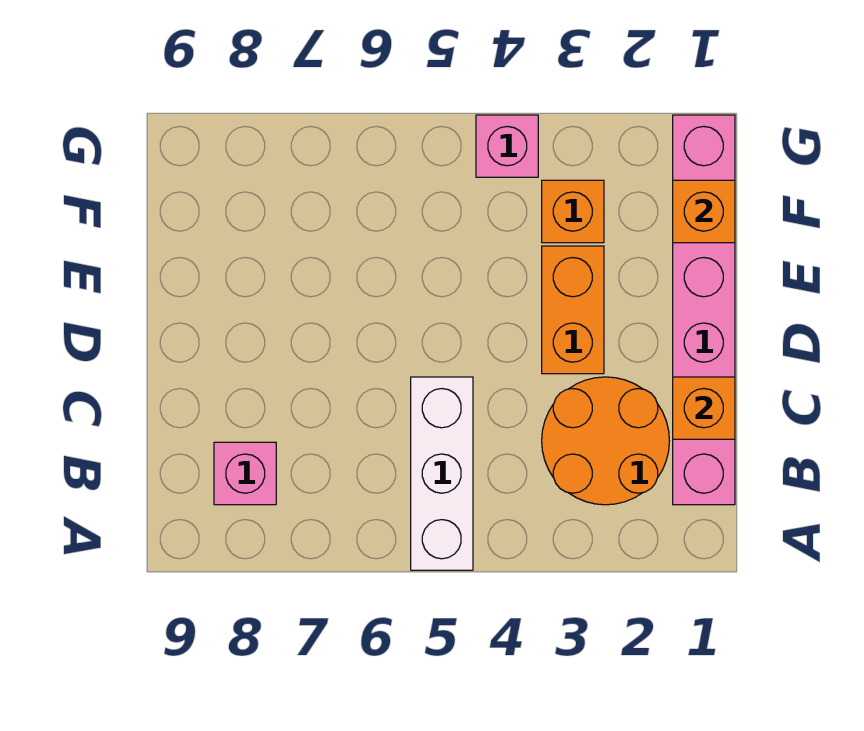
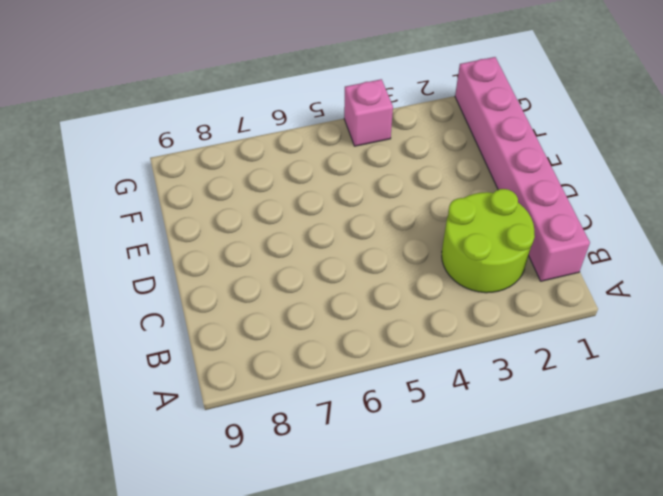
lime 2x2 round brick [442,189,535,293] -> orange 2x2 round brick [542,377,669,505]
none -> white 1x3 brick [411,377,473,570]
none -> pink 1x1 brick [214,442,276,505]

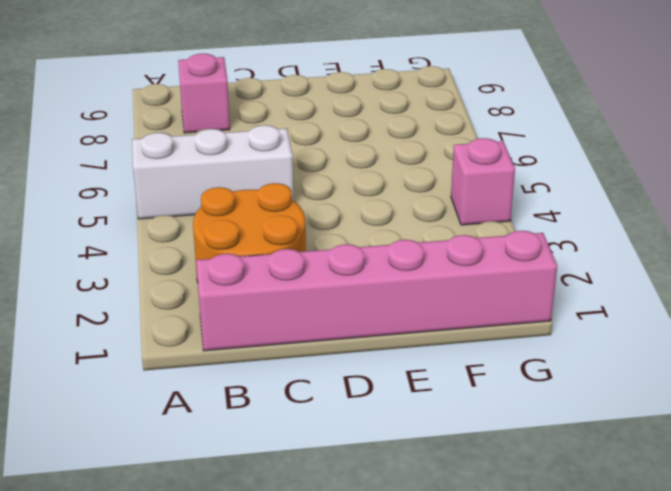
none -> orange 1x2 brick [542,246,604,374]
none -> orange 1x1 brick [542,180,604,243]

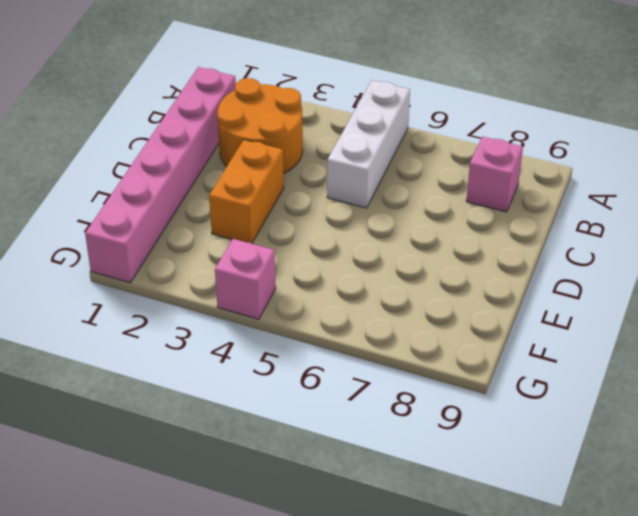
none -> orange 1x1 brick [542,180,604,243]
none -> orange 1x1 brick [673,377,735,439]

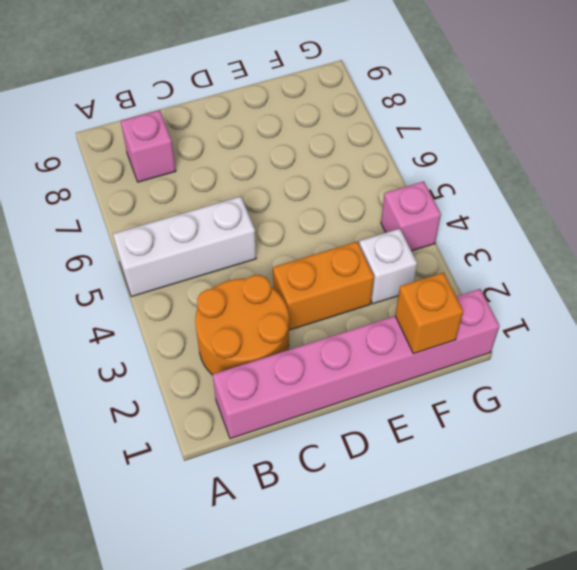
white 1x1 brick [359,229,417,304] -> orange 1x1 brick [542,180,604,243]
none -> orange 1x1 brick [673,377,735,439]

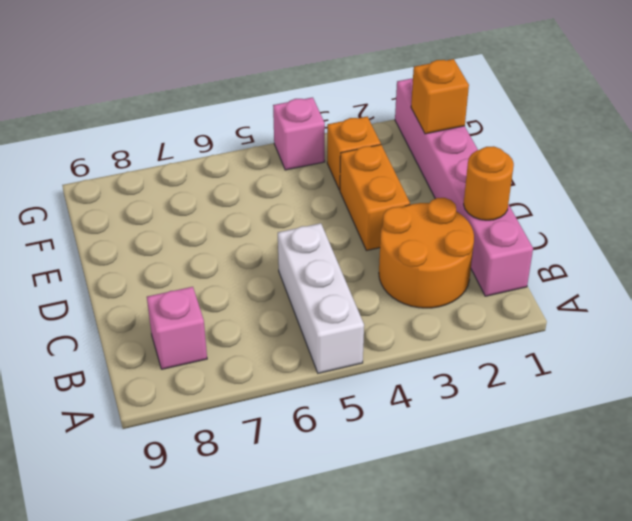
orange 1x1 round brick [464,146,514,220] -> orange 1x1 brick [673,377,735,439]

